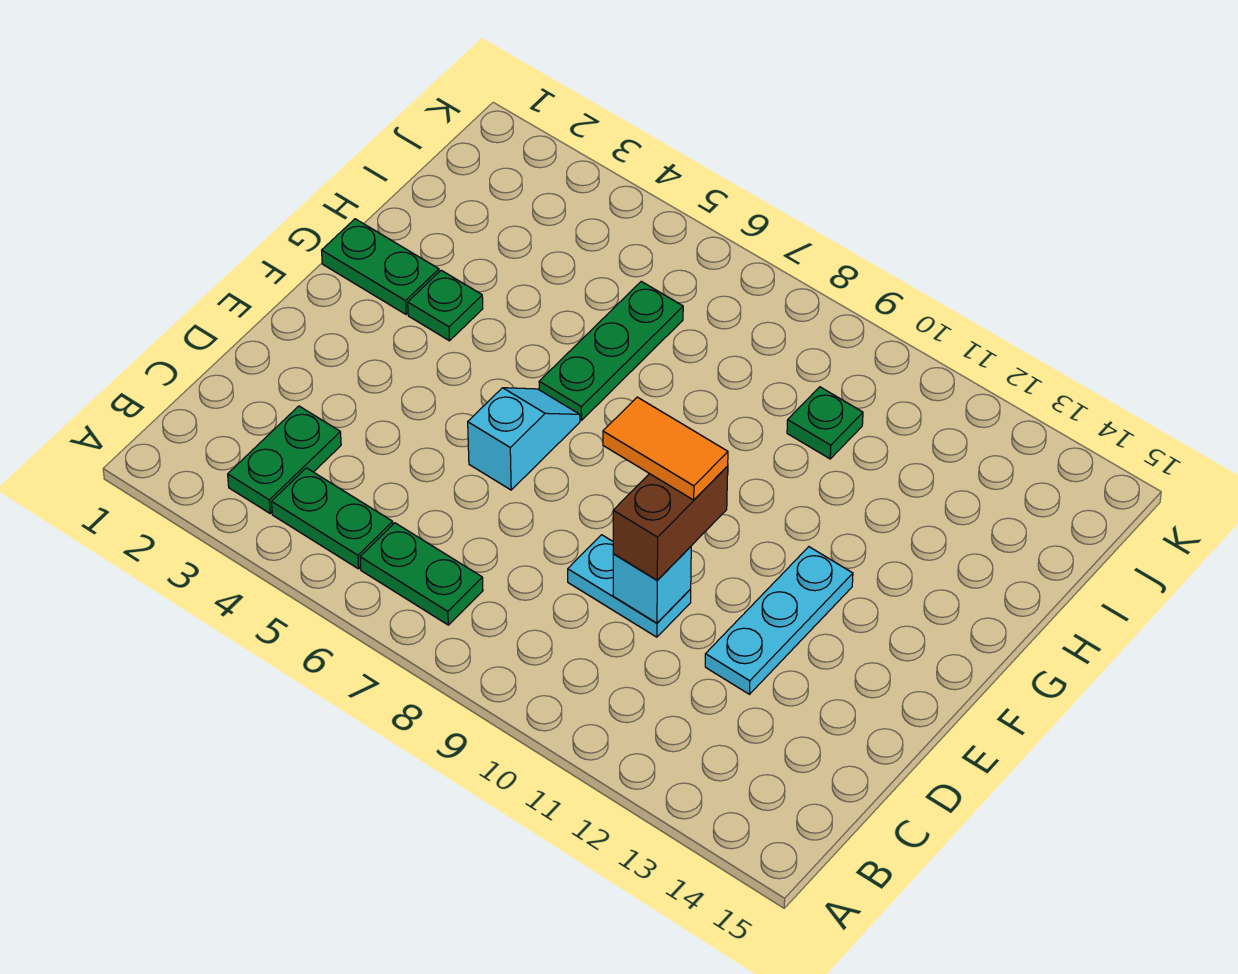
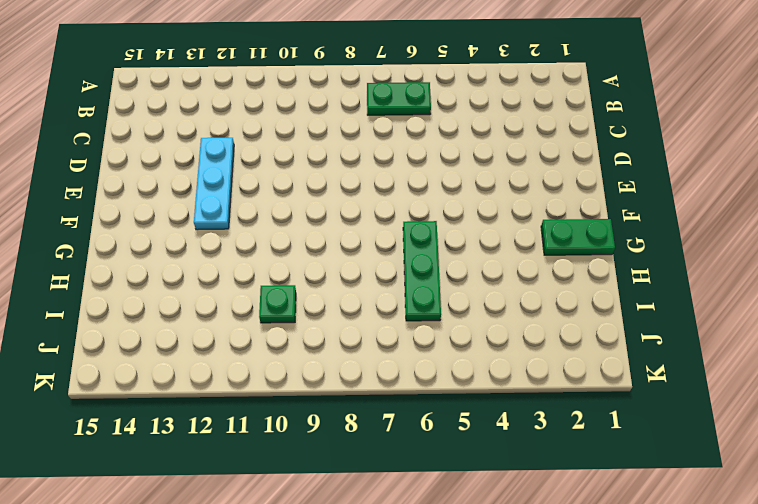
none -> green 1x2 plate [228,406,341,513]
none -> green 1x2 plate [272,468,393,569]
none -> cyan 1x2 plate [568,535,691,637]

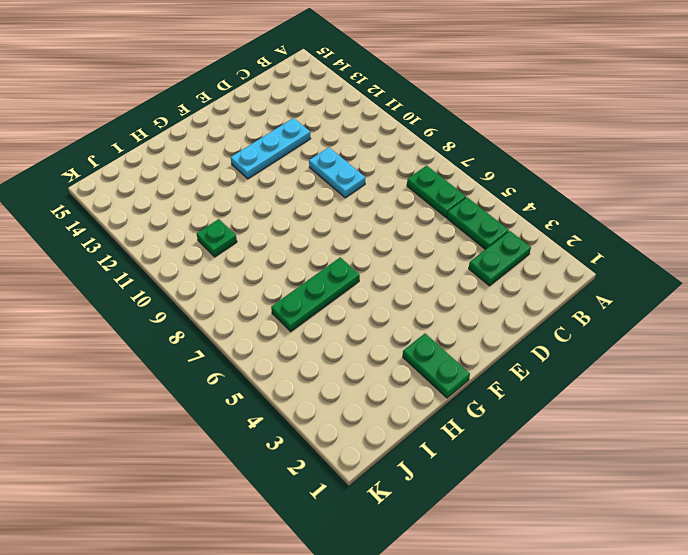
none -> cyan 1x2 slope [468,388,580,490]
none -> green 1x1 plate [408,270,483,341]
none -> cyan 1x1 brick [613,547,691,623]

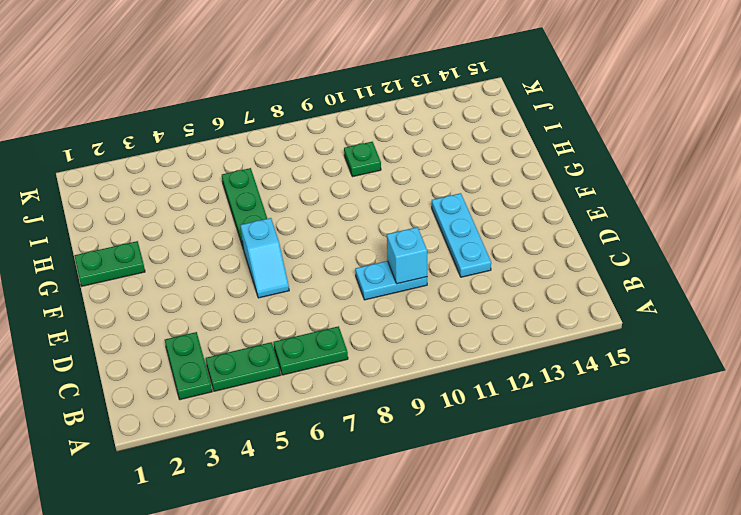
cyan 1x2 slope [240,218,289,298] -> cyan 1x2 slope turned to [468,388,580,490]
none -> green 1x1 plate [408,270,483,341]
none -> brown 1x2 brick [613,466,728,580]
none -> orange 1x2 tile [603,397,728,500]

